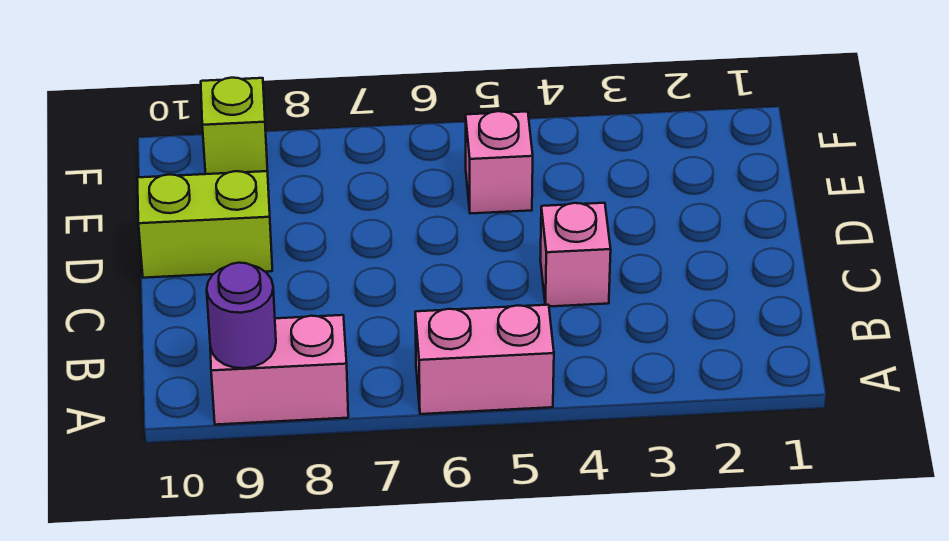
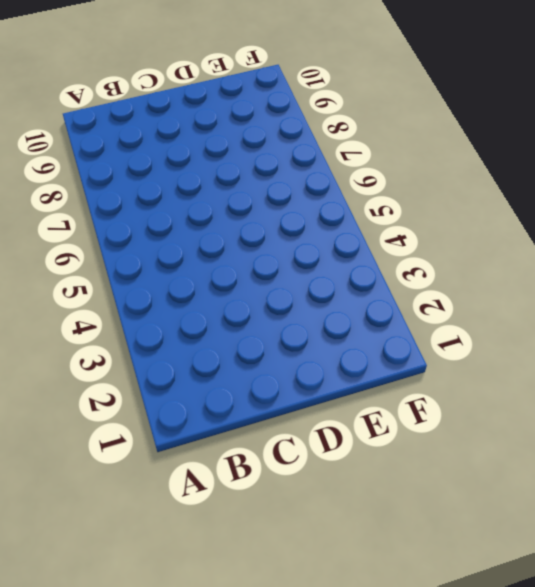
none -> pink 1x2 brick [415,305,554,414]
none -> pink 1x2 brick [210,315,348,425]

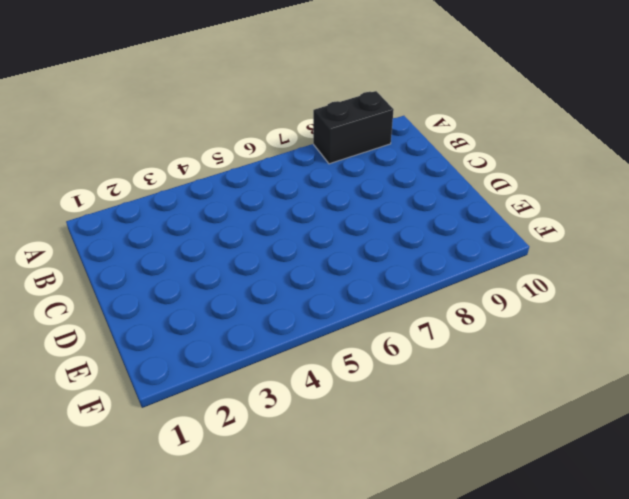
black 1x2 brick [313,91,394,164] -> pink 1x2 brick [210,315,348,425]
none -> pink 1x2 brick [415,305,554,414]
none -> pink 1x1 brick [540,203,611,307]

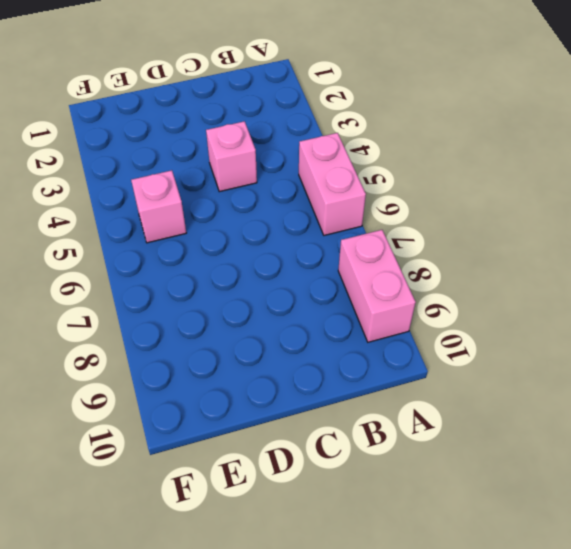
none -> lime 1x2 brick [137,171,272,278]
none -> lime 1x1 brick [201,78,267,174]

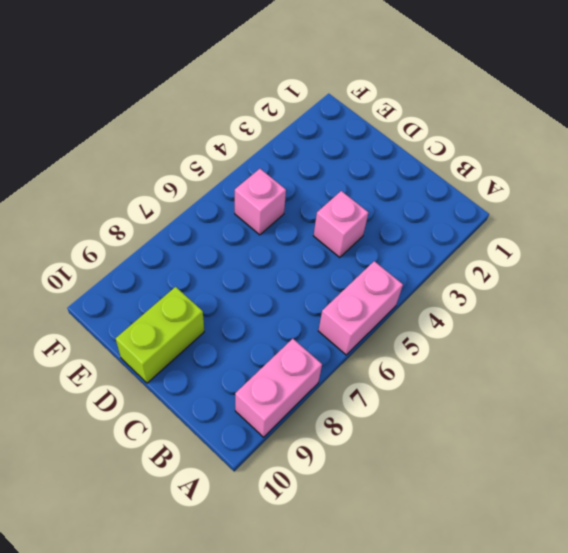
none -> lime 1x1 brick [201,78,267,174]
none -> purple 1x1 round brick [207,263,276,368]

